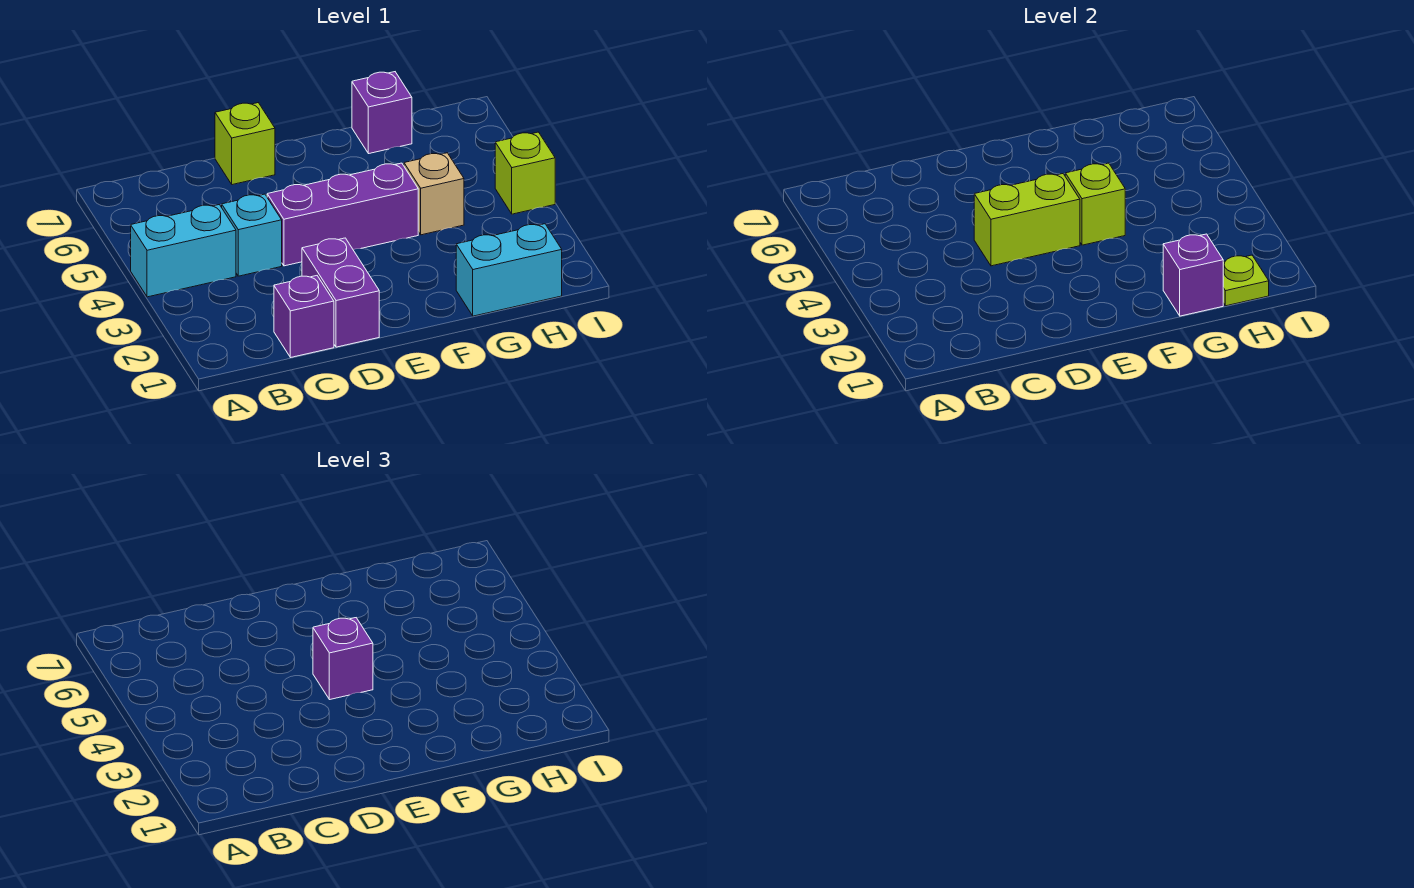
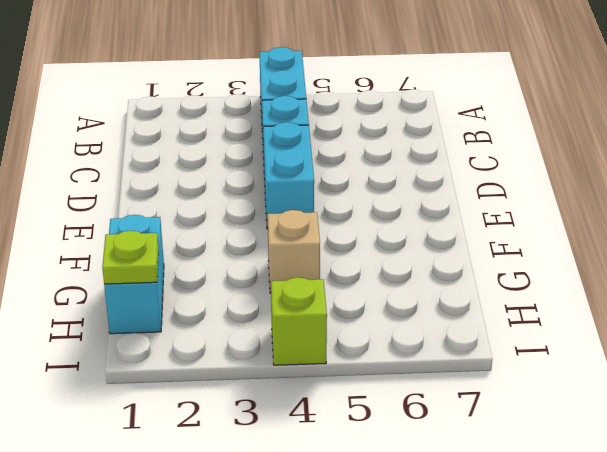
cyan 1x2 brick [263,122,314,229] -> purple 1x3 brick [267,163,418,266]
none -> purple 1x1 brick [274,276,334,358]
none -> purple 1x2 brick [302,238,379,347]
none -> lime 1x1 brick [215,103,275,185]

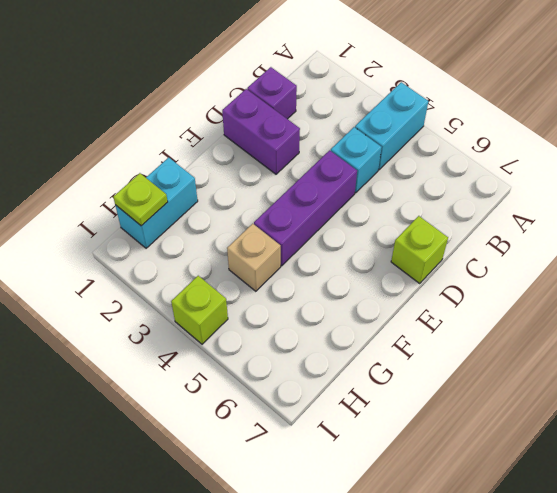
none -> purple 1x1 brick [352,72,412,154]
none -> lime 1x2 brick [974,174,1080,266]
none -> lime 1x1 brick [1065,163,1125,245]

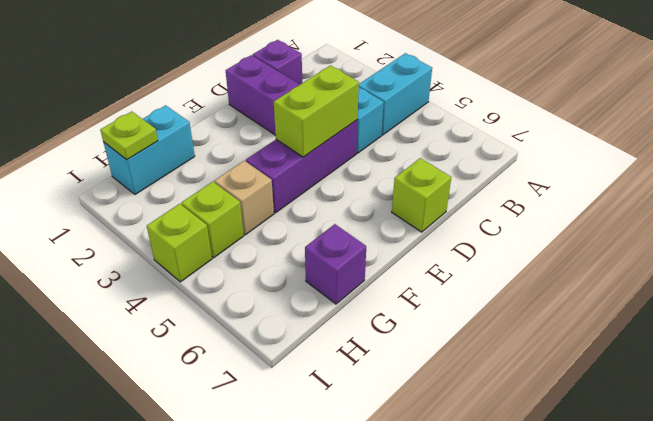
lime 1x1 brick [181,182,244,258] -> lime 1x1 brick moved to [1065,163,1125,245]
none -> purple 1x1 brick [1163,234,1223,316]
none -> purple 1x1 brick [313,618,373,700]

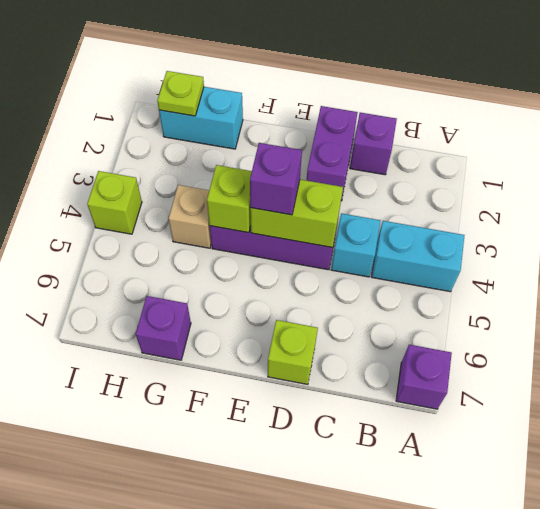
purple 1x1 brick [396,345,452,409] -> purple 1x1 brick moved to [1163,234,1223,316]

